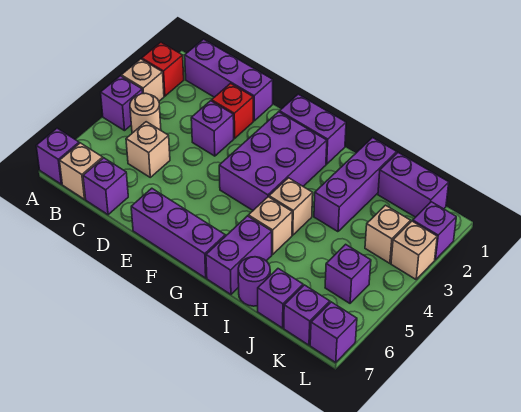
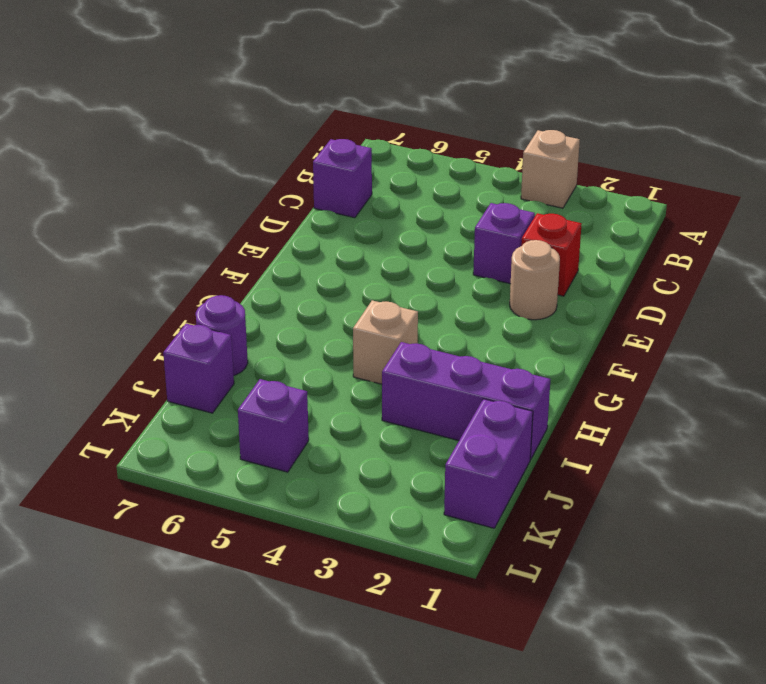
tan 1x1 round brick [510,240,560,320] -> tan 1x1 round brick moved to [130,93,161,133]
none -> red 1x1 brick [142,42,184,96]
none -> purple 1x1 brick [101,76,143,131]
none -> purple 1x1 brick [36,128,79,184]

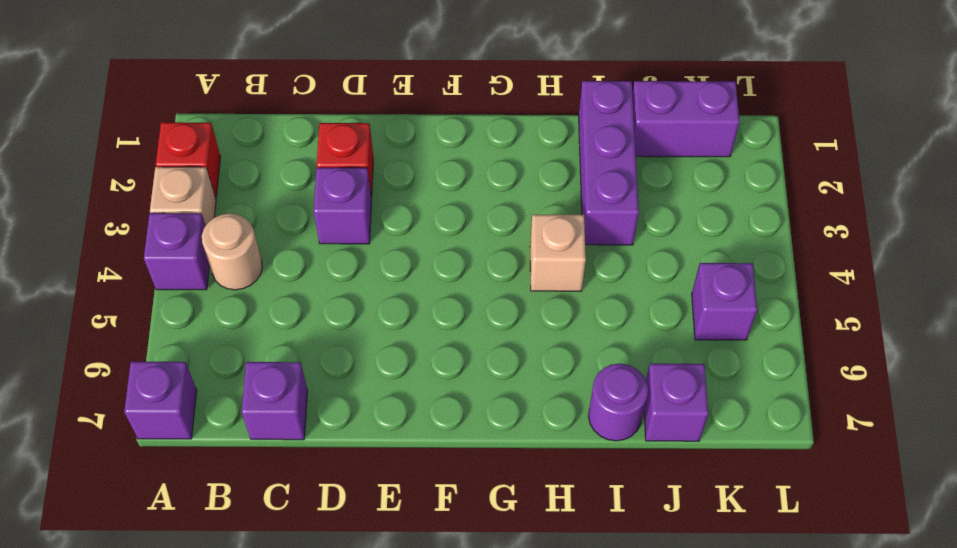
none -> purple 1x3 brick [185,39,273,121]
none -> tan 1x1 brick [60,143,103,199]
none -> tan 1x1 brick [126,122,170,177]

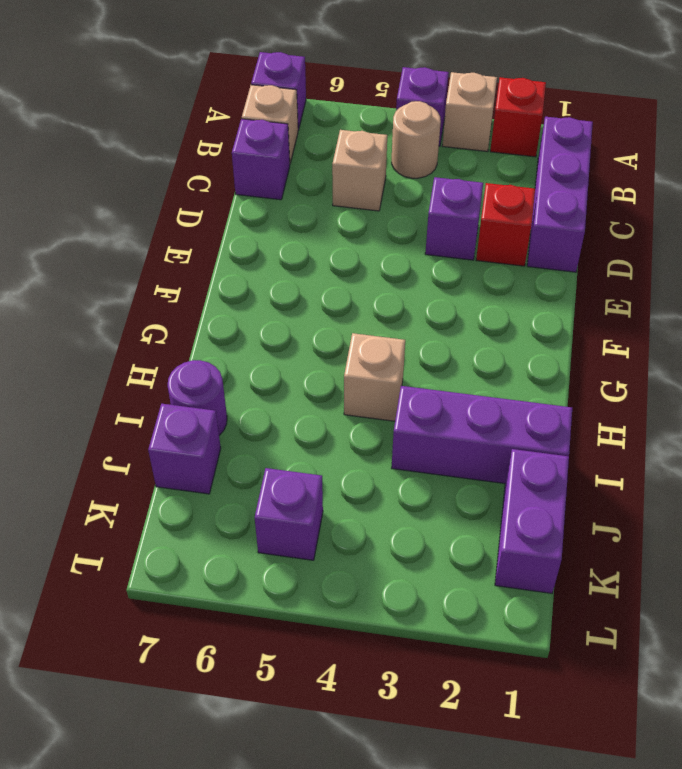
none -> purple 1x3 brick [131,188,225,278]
none -> purple 1x2 brick [280,94,346,164]
none -> purple 2x3 brick [219,112,327,210]

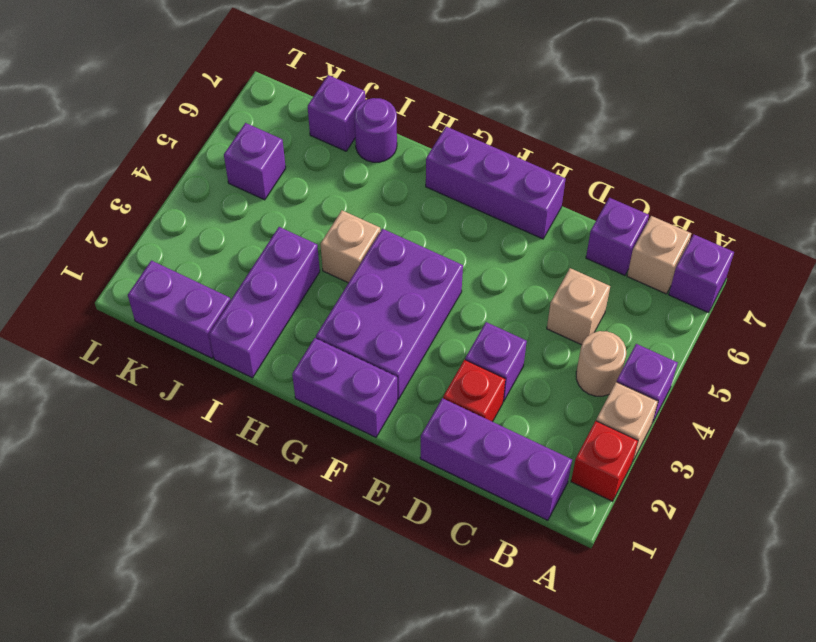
none -> tan 1x1 brick [248,197,292,255]
none -> purple 1x2 brick [206,216,272,294]
none -> tan 1x1 brick [365,205,410,263]

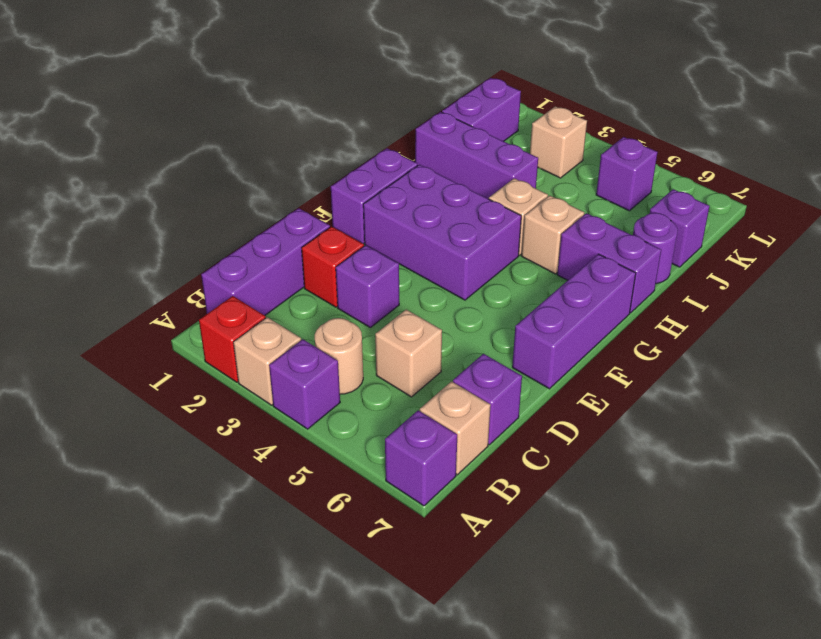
none -> purple 1x1 brick [284,285,330,345]
none -> purple 1x1 brick [413,202,456,260]
none -> tan 1x1 brick [391,221,437,279]

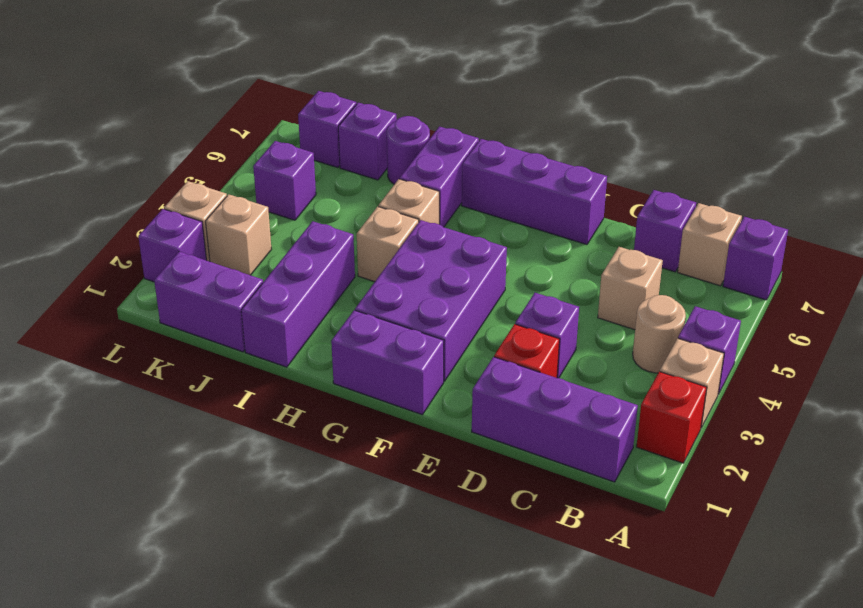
none -> purple 1x1 brick [310,302,357,362]

